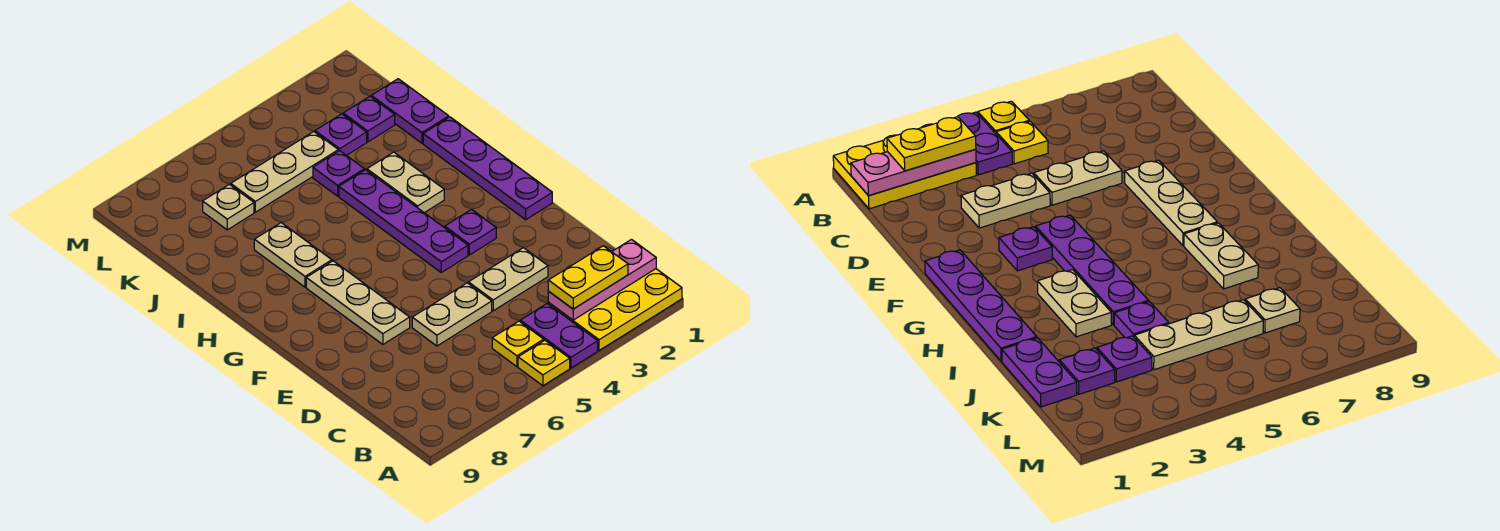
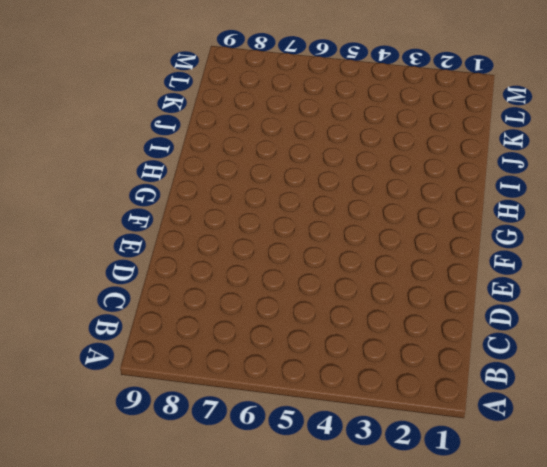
none -> yellow 2x3 plate [548,269,682,350]
none -> purple 1x2 plate [520,304,598,368]
none -> yellow 1x1 plate [518,340,570,386]

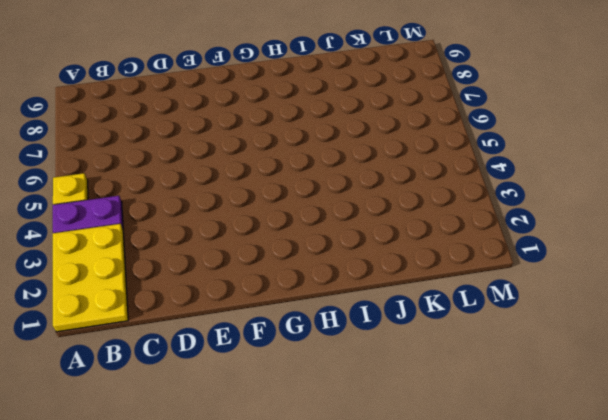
none -> yellow 1x1 plate [492,321,544,367]
none -> tan 1x2 plate [468,248,548,311]
none -> tan 1x2 plate [412,283,492,346]

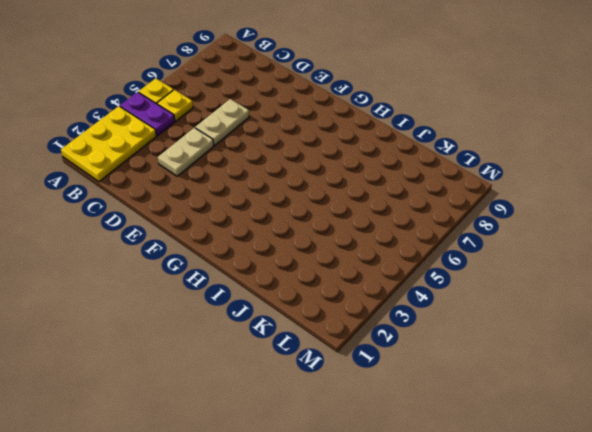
none -> tan 1x3 plate [306,261,410,344]
none -> purple 1x4 plate [423,117,552,220]
none -> purple 1x1 plate [445,210,496,255]

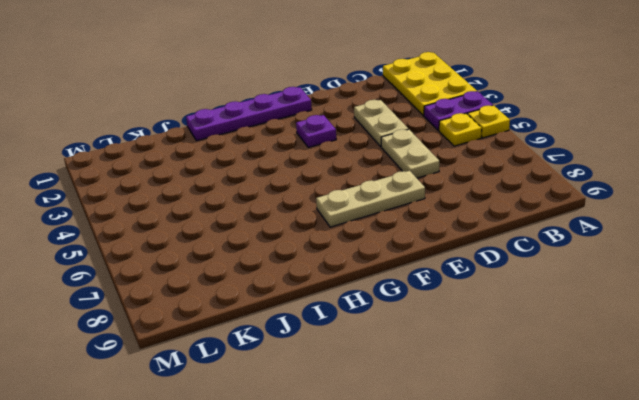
none -> purple 1x4 plate [339,170,468,272]
none -> tan 1x2 plate [367,152,444,213]
none -> tan 1x2 plate [254,223,332,287]

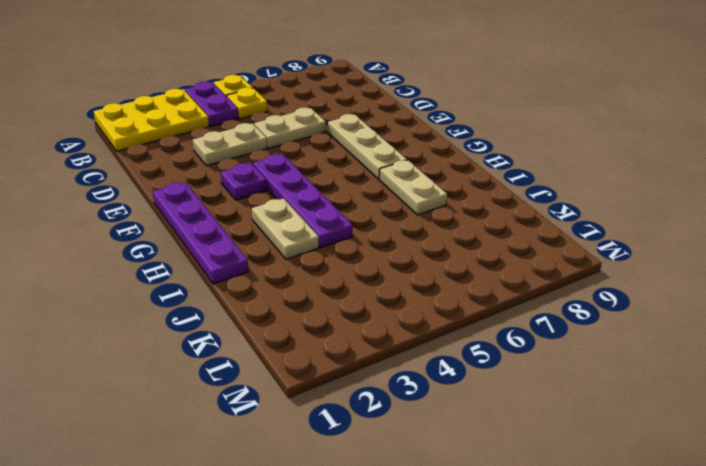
none -> purple 1x2 plate [371,79,449,143]
none -> purple 1x1 plate [313,151,364,196]
none -> purple 1x1 plate [343,97,395,142]

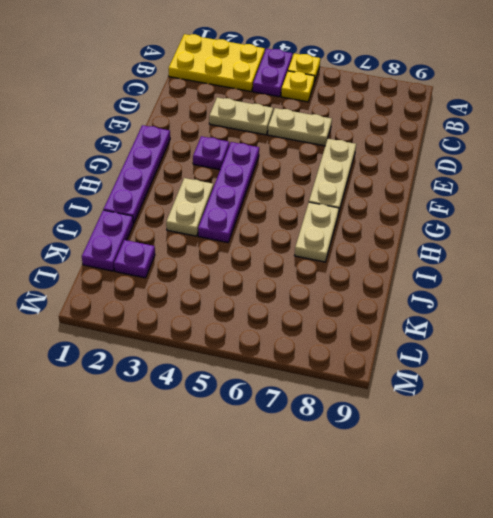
none -> purple 1x1 plate [313,151,364,196]
none -> purple 1x1 plate [315,114,367,155]
none -> tan 1x3 plate [231,132,338,212]

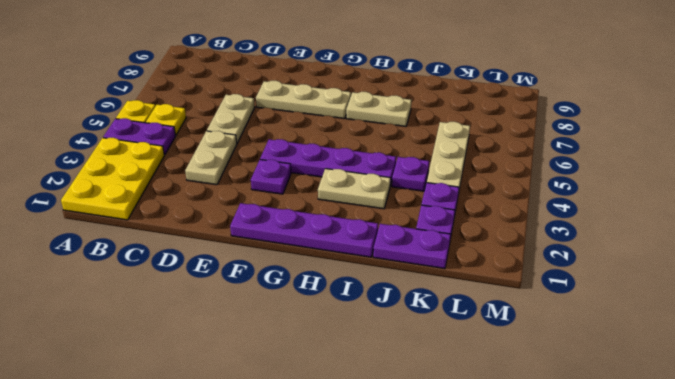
none -> tan 1x1 plate [203,184,254,230]
none -> pink 1x3 plate [548,240,656,320]
none -> yellow 1x2 plate [548,246,628,309]

